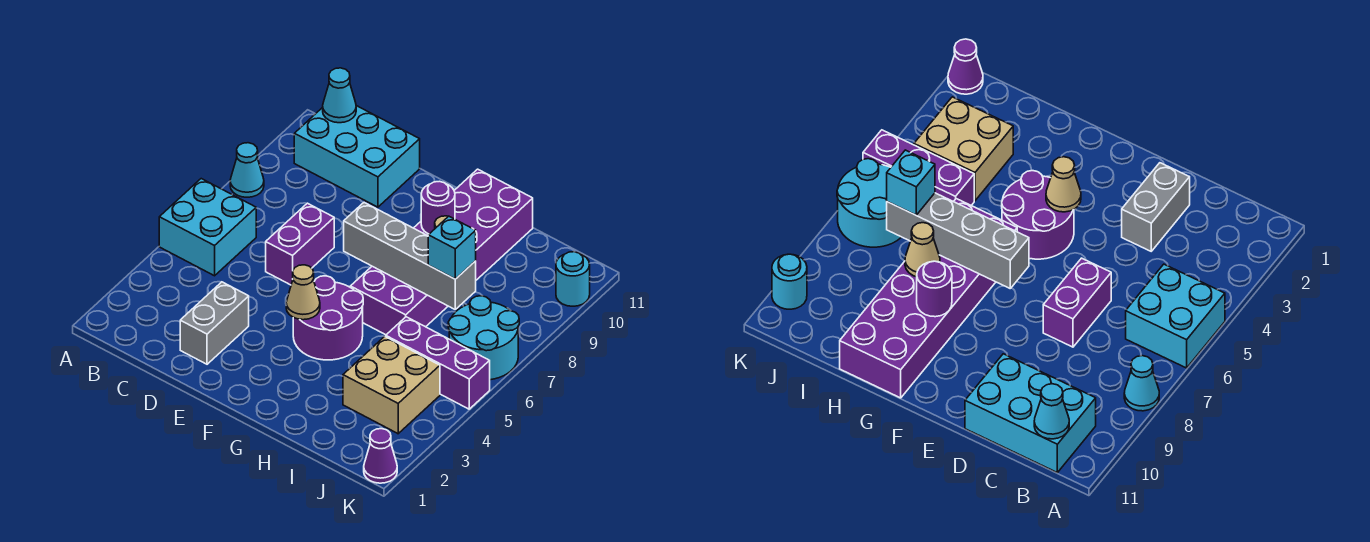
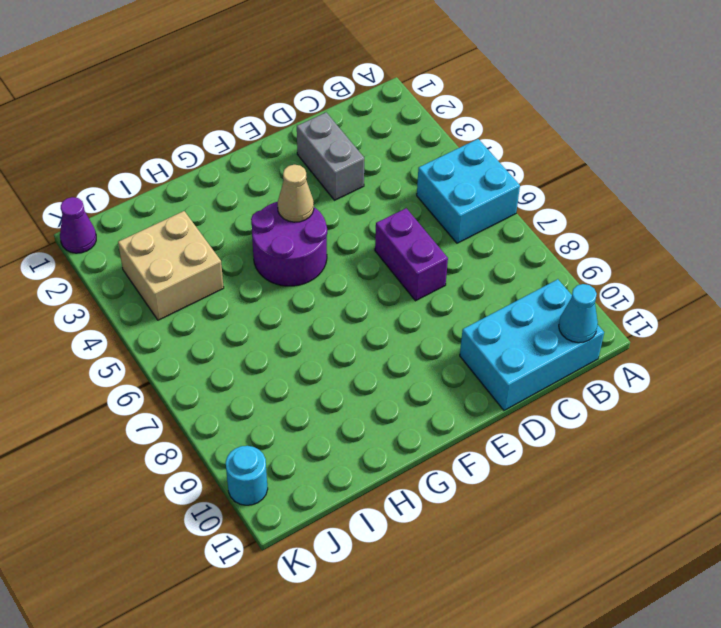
none -> cyan 1x1 cone [230,143,264,197]
none -> purple 2x6 brick [350,169,533,335]
none -> purple 1x3 brick [386,317,490,409]

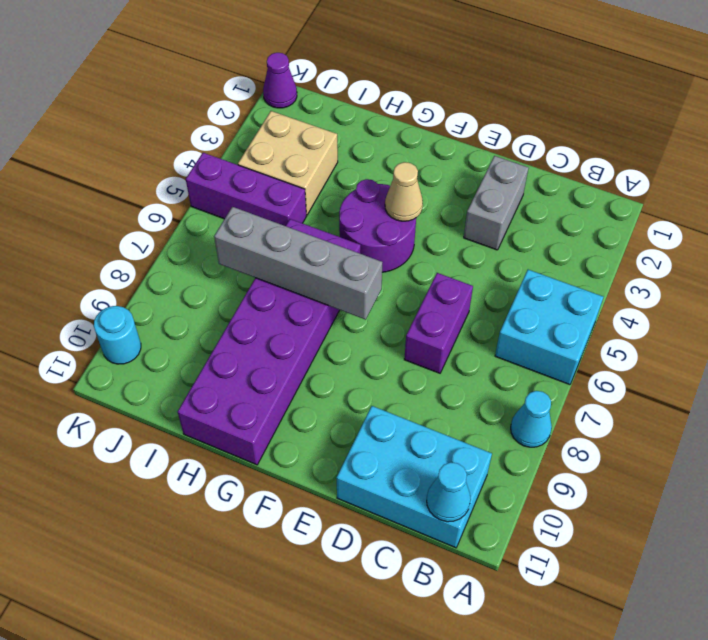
none -> cyan 2x2 round brick [448,296,519,380]
none -> purple 1x1 round brick [421,181,455,234]
none -> tan 1x1 cone [905,223,940,277]

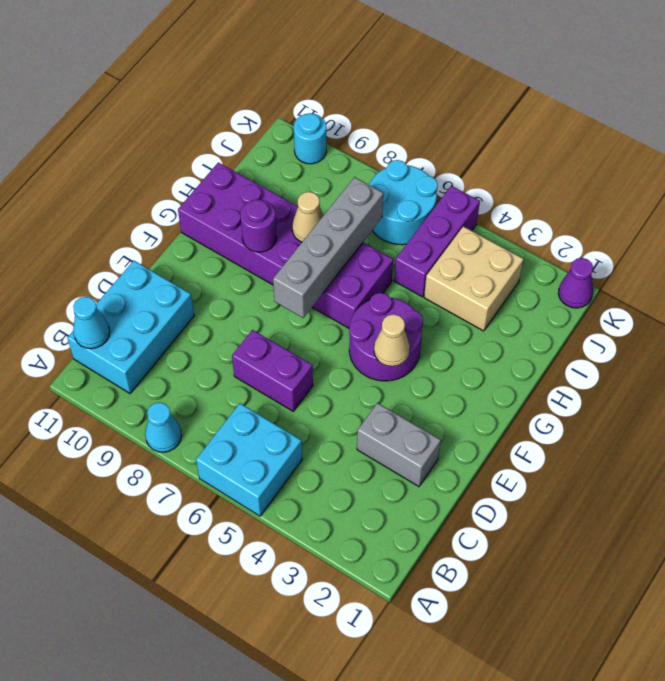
none -> cyan 1x1 brick [428,216,476,279]

